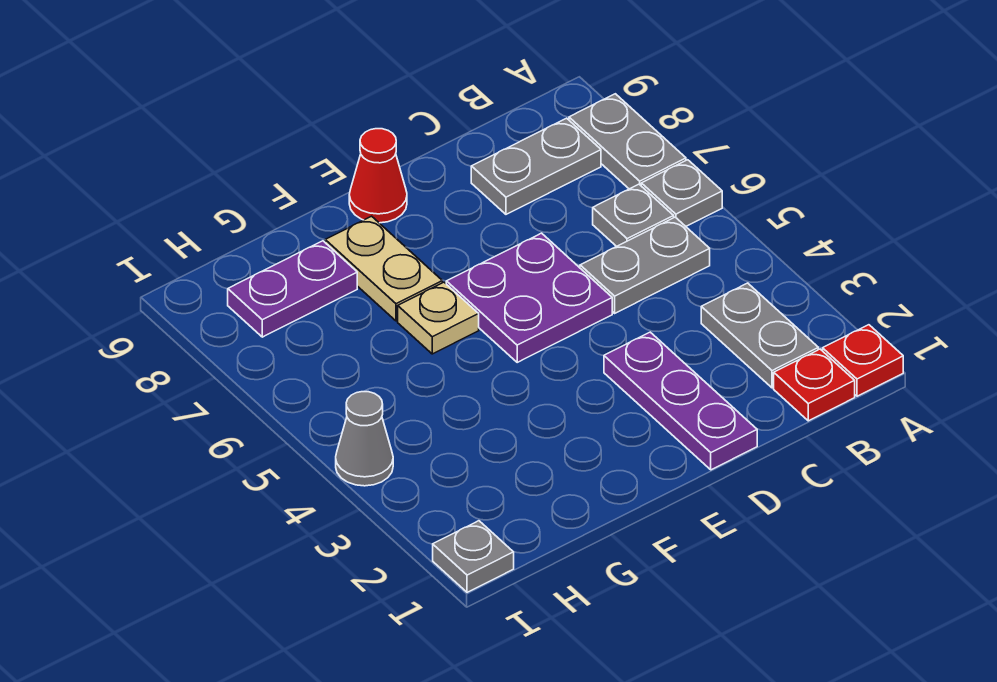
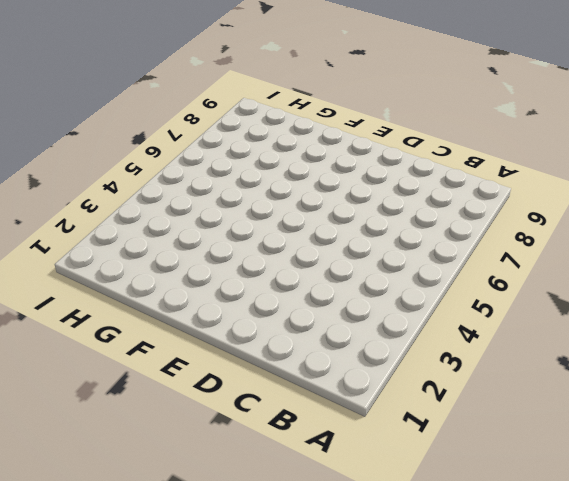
none -> red 1x1 plate [823,325,903,396]
none -> grey 1x1 plate [641,160,722,226]
none -> grey 1x2 plate [569,94,686,189]

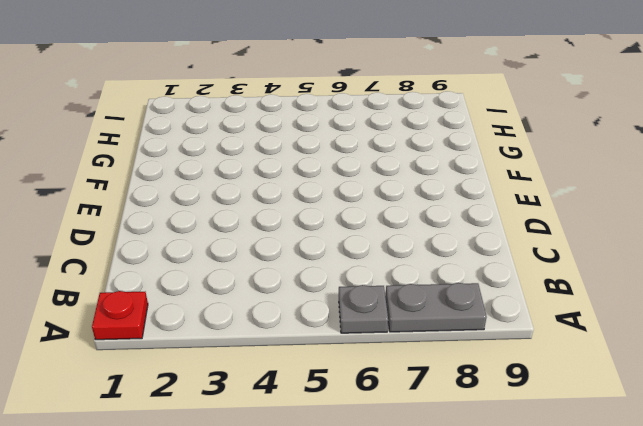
none -> red 1x1 plate [774,349,855,421]
none -> grey 1x2 plate [701,283,818,388]
none -> grey 1x2 plate [580,217,710,313]

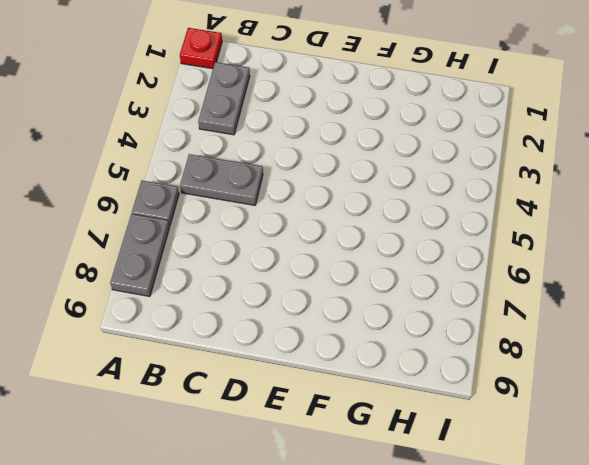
none -> red 1x1 plate [774,349,855,421]
none -> grey 1x1 plate [593,184,674,246]
none -> grey 1x2 plate [471,118,601,214]

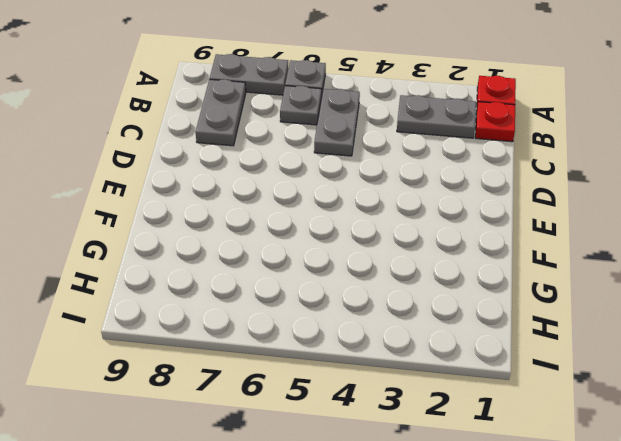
none -> purple 1x3 plate [604,332,757,470]
none -> purple 2x2 plate [446,233,612,362]
none -> red 1x1 cone [349,129,407,223]

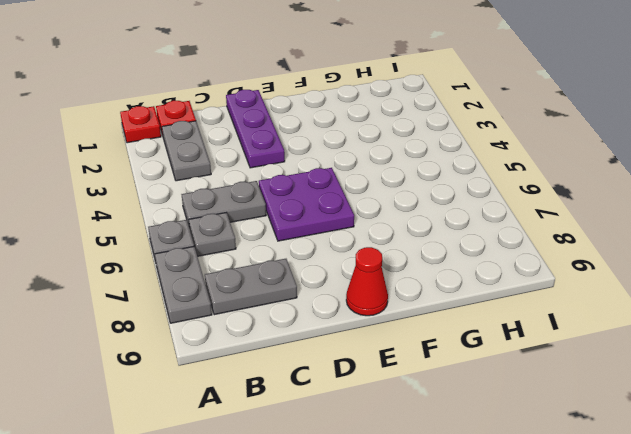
none -> tan 1x1 plate [398,282,479,354]
none -> tan 1x2 plate [325,216,442,321]
none -> purple 1x2 plate [228,241,357,337]

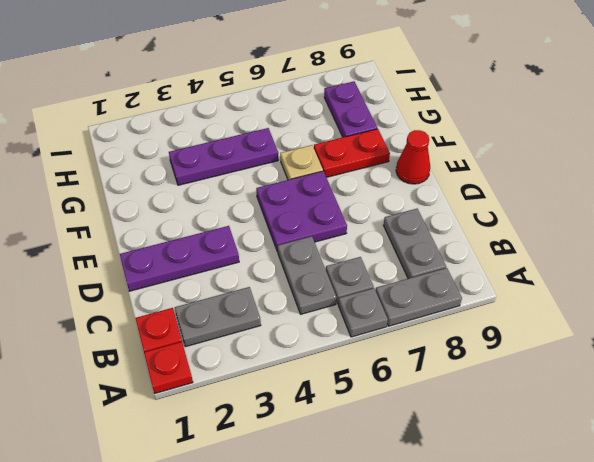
red 1x2 plate [314,129,390,177] -> tan 1x2 plate [325,216,442,321]
purple 1x3 plate [169,128,278,185] -> none
none -> grey 1x1 plate [433,521,514,592]
none -> grey 1x1 cone [336,392,393,486]

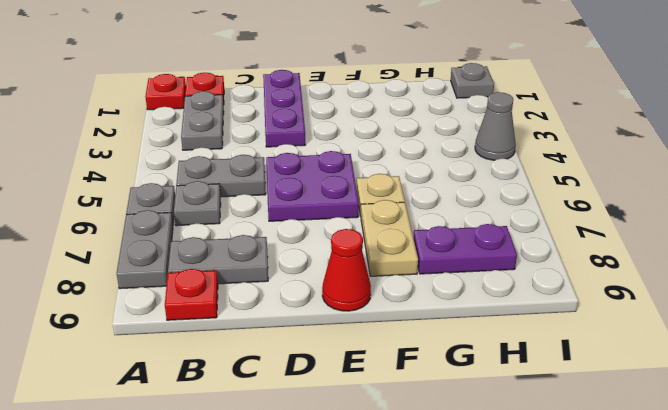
red 1x1 plate [165,269,218,320] -> none

